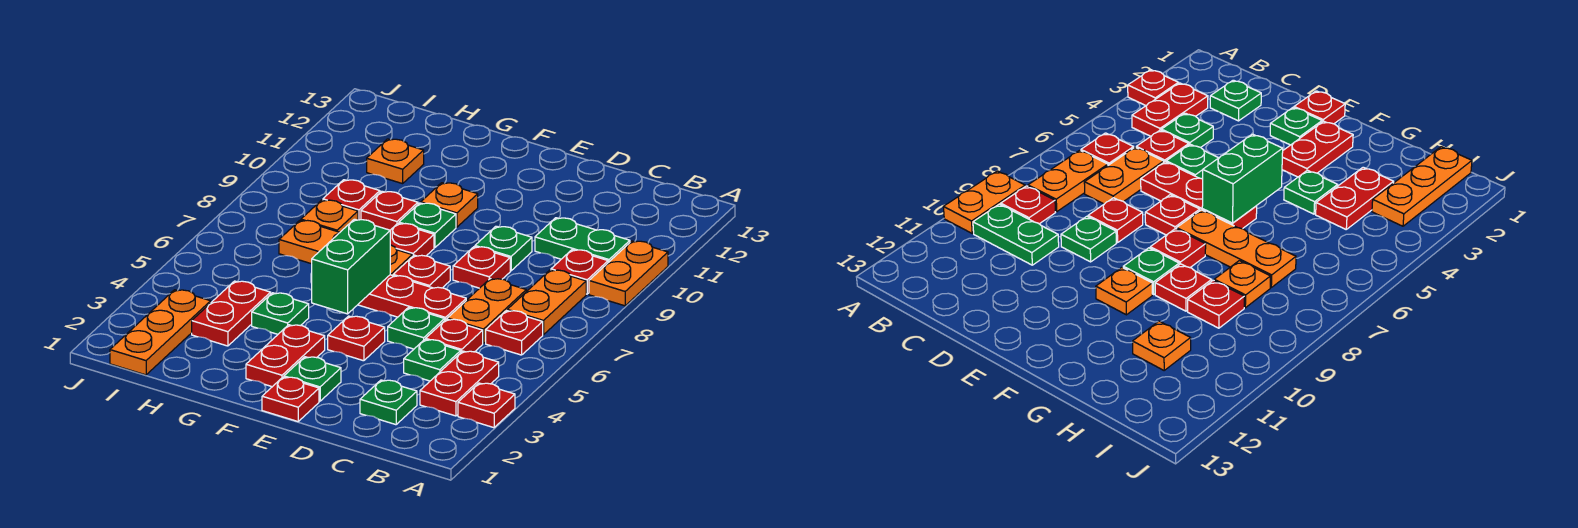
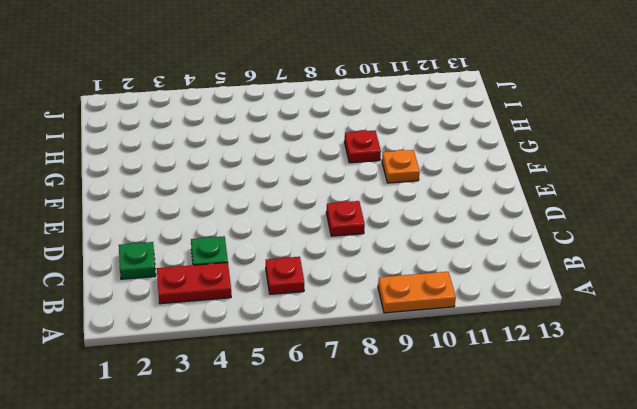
none -> red 1x1 plate [458,383,515,428]
none -> orange 1x2 plate [507,270,586,335]
none -> red 1x1 plate [551,250,608,294]
none -> green 1x2 plate [535,218,630,262]

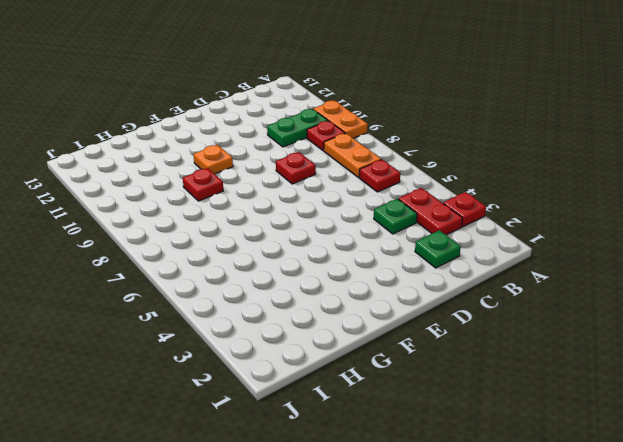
none -> red 1x1 plate [426,319,483,352]
none -> orange 1x2 plate [447,279,526,343]
none -> green 1x1 plate [388,308,445,349]
none -> red 1x3 plate [358,275,466,320]

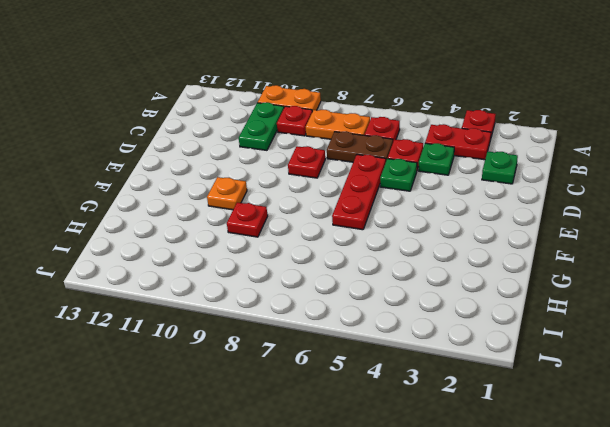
brown 1x2 plate [327,131,393,162] -> orange 1x2 plate [447,279,526,343]
none -> green 1x1 plate [475,226,532,271]
none -> red 1x1 plate [262,377,319,421]
none -> green 1x1 plate [284,357,341,401]
none -> red 1x1 plate [328,316,385,361]

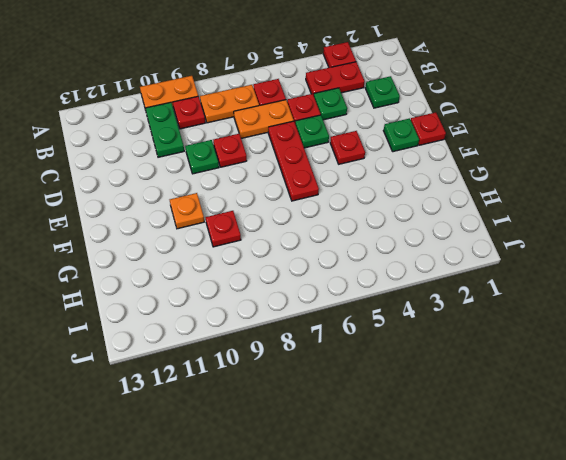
none -> red 1x1 plate [393,255,450,288]
none -> red 1x2 plate [246,325,325,387]
none -> orange 1x3 plate [279,220,412,276]
none -> red 1x1 plate [390,223,434,257]

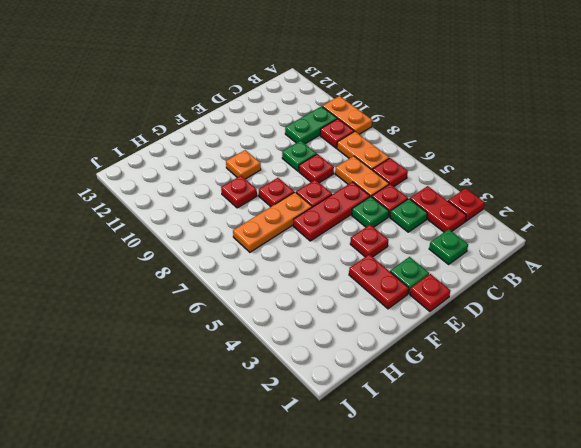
none -> green 1x1 plate [399,203,456,247]
none -> green 1x1 plate [252,293,309,334]
none -> red 1x2 plate [192,281,271,346]
none -> orange 1x1 plate [301,200,358,232]

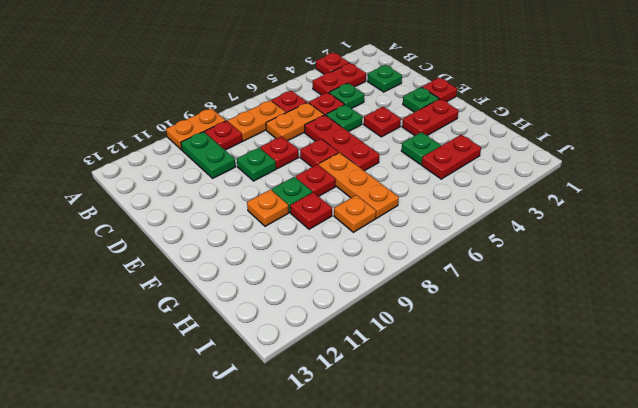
none -> red 1x1 plate [323,180,380,220]
none -> orange 1x1 plate [367,139,424,184]
none -> orange 1x3 plate [110,290,211,375]
none -> green 1x2 brick [312,219,390,314]

